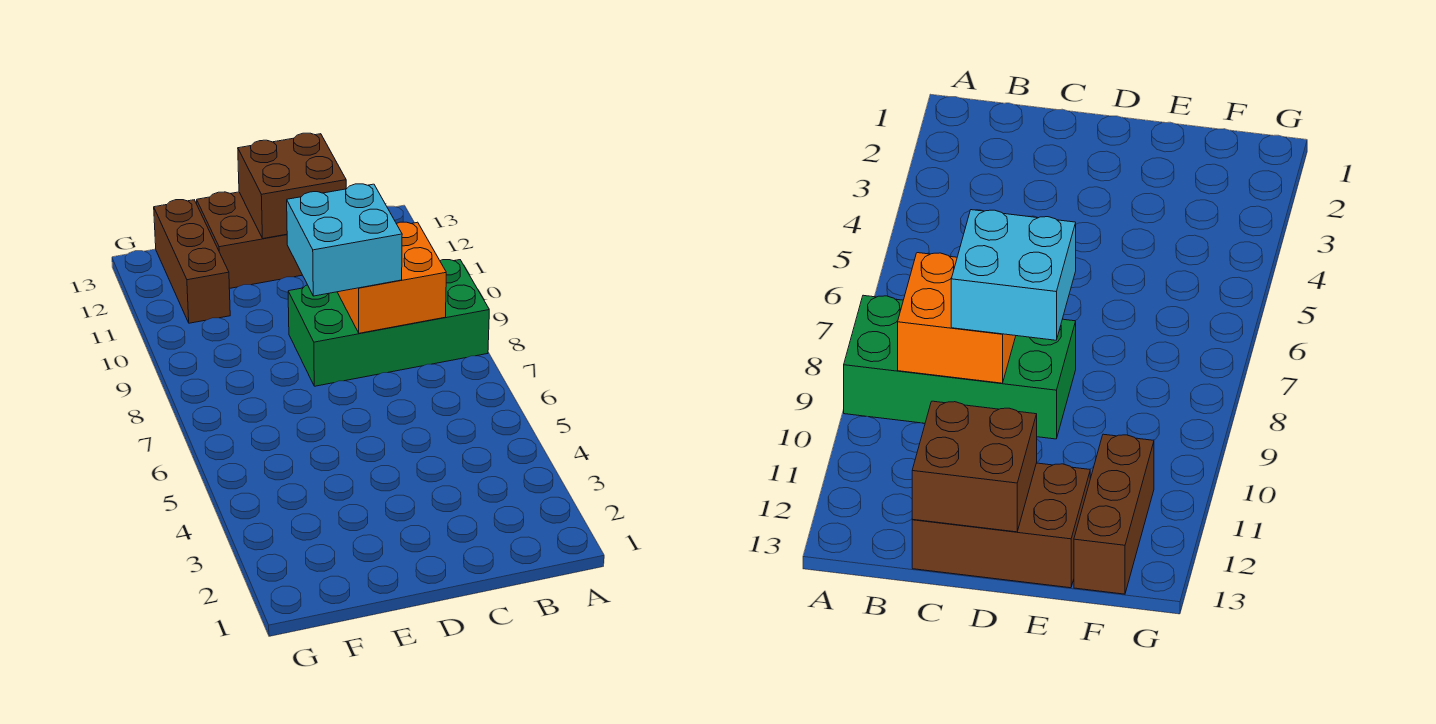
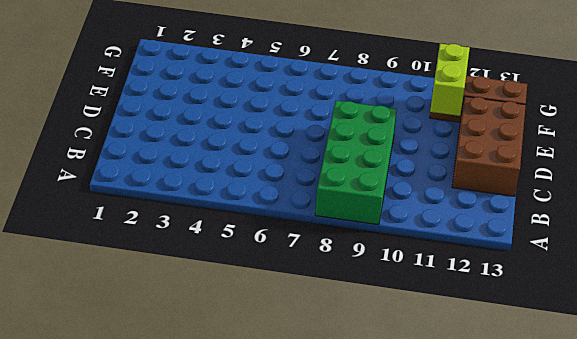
lime 1x2 brick [430,43,470,116] -> none
none -> orange 2x2 brick [337,222,446,333]
none -> brown 2x2 brick [238,133,346,238]

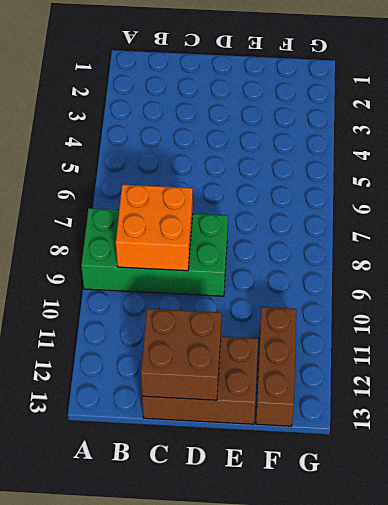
none -> cyan 2x2 brick [287,184,402,296]

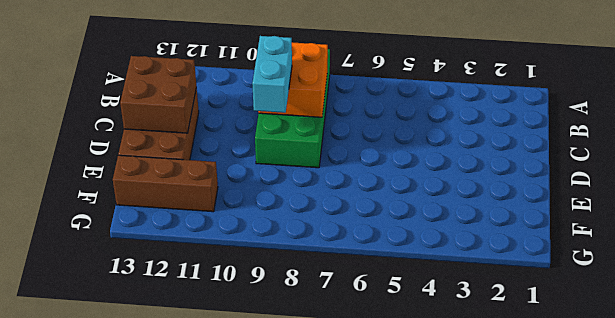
cyan 1x2 brick [252,36,292,113] -> cyan 2x2 brick [287,184,402,296]

